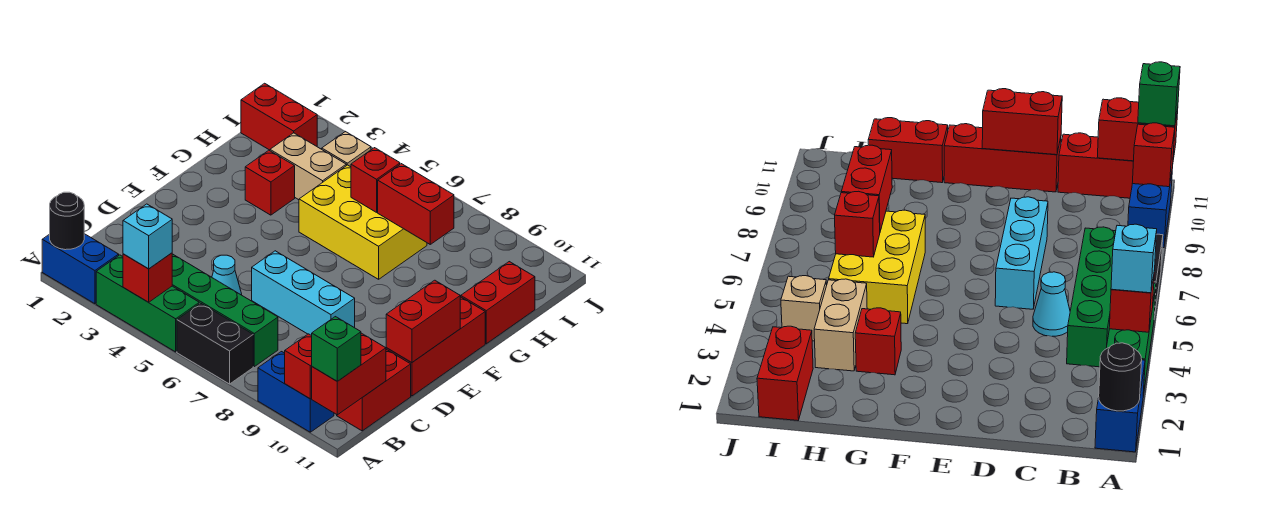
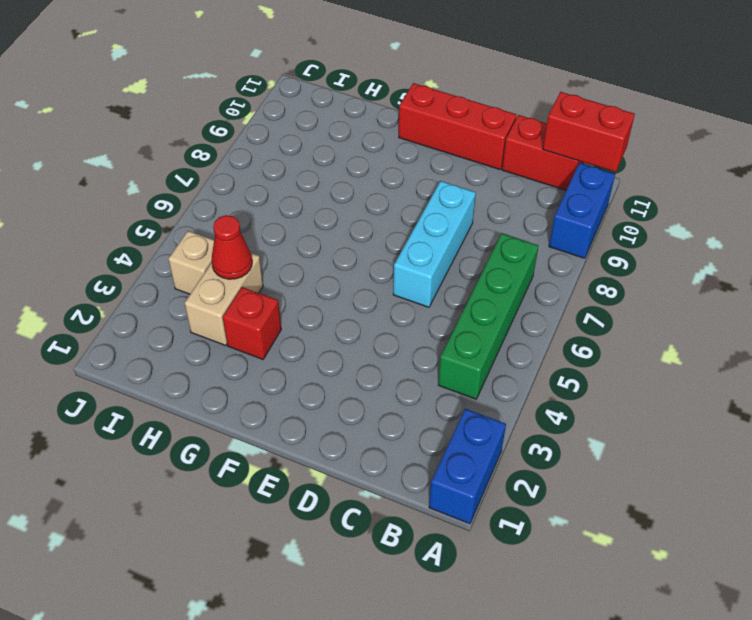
red 1x1 cone [212,215,252,279] -> none
none -> green 1x3 brick [96,255,199,352]
none -> black 1x2 brick [177,303,253,384]
none -> cyan 1x1 cone [212,255,242,295]

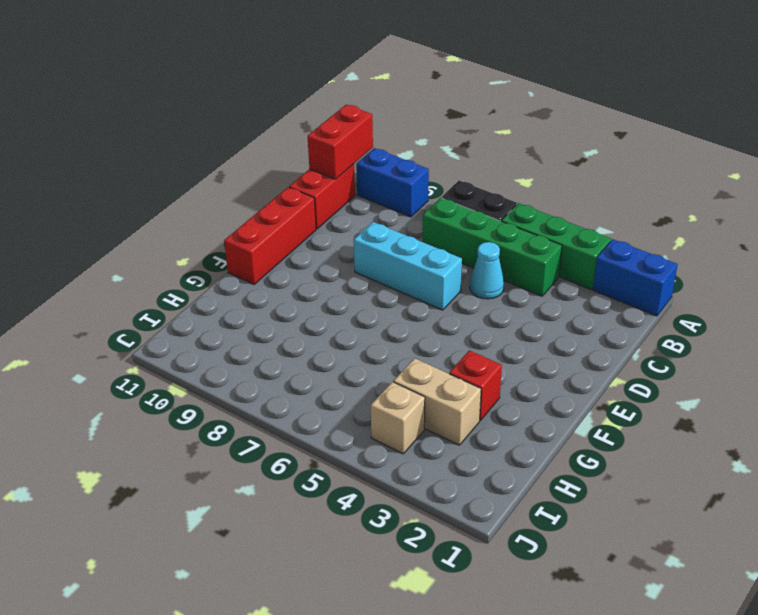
none -> yellow 2x3 brick [299,165,427,279]
none -> red 1x2 brick [460,262,535,344]
none -> red 1x2 brick [241,83,317,150]

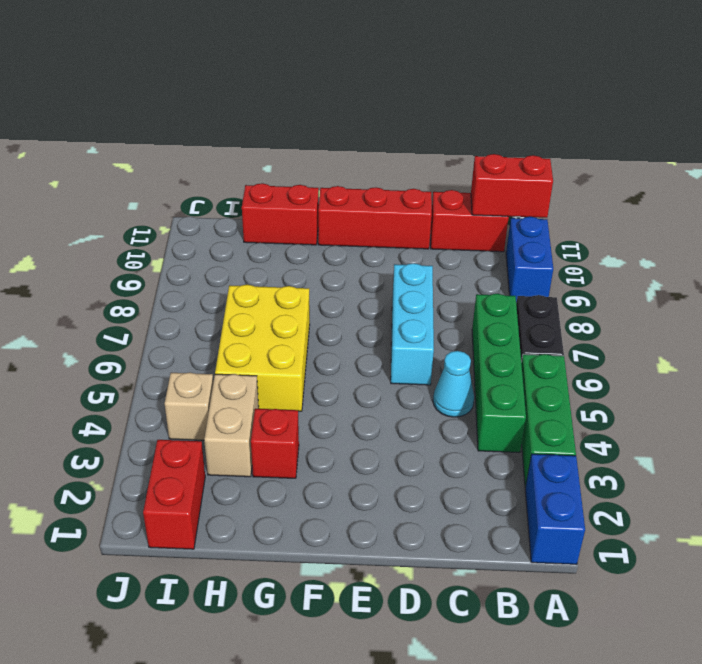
none -> black 1x1 round brick [50,192,84,250]
none -> red 1x1 brick [123,253,172,302]
none -> red 1x1 brick [285,334,312,399]

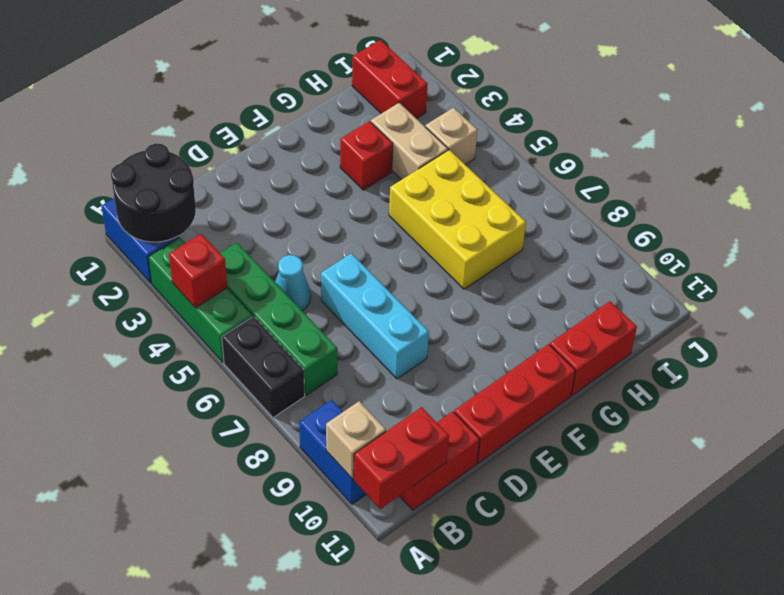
black 2x2 round brick [111,143,196,242] -> black 1x1 round brick [50,192,84,250]
tan 1x1 brick [326,401,386,479] -> red 1x1 brick [285,334,312,399]
none -> red 1x2 brick [386,280,460,363]
none -> red 1x1 brick [351,148,400,212]
none -> red 1x2 brick [378,164,454,244]

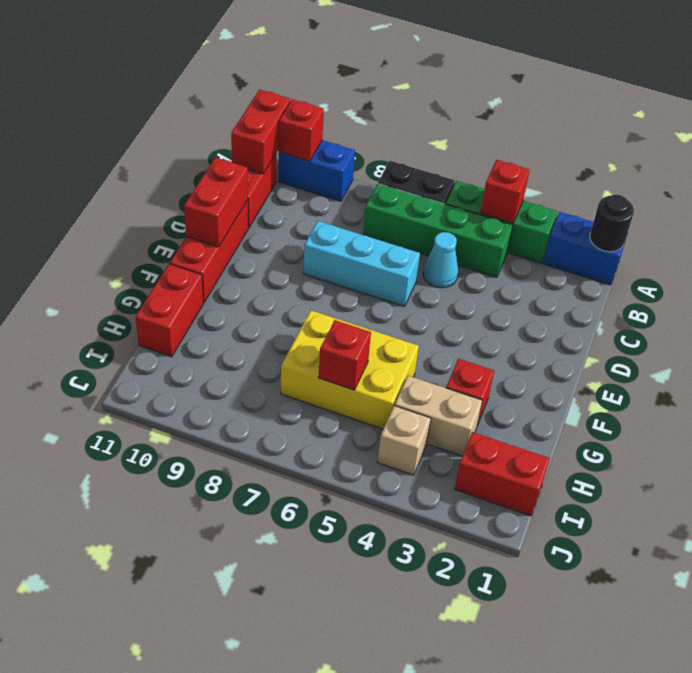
none -> red 1x2 brick [378,164,454,244]
none -> cyan 1x1 brick [123,204,172,269]
none -> green 1x1 brick [312,317,361,381]

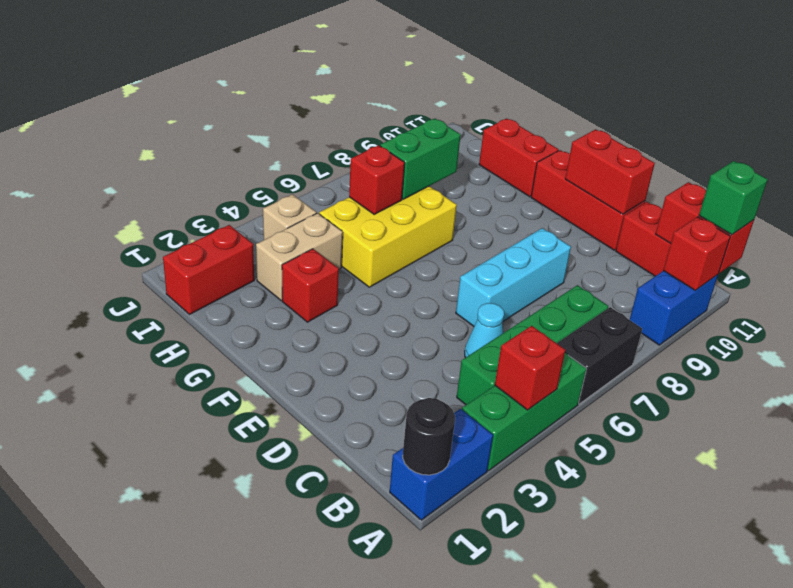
green 1x2 brick [380,119,461,199] -> red 1x2 brick [378,164,454,244]
none -> cyan 1x1 brick [123,204,172,269]

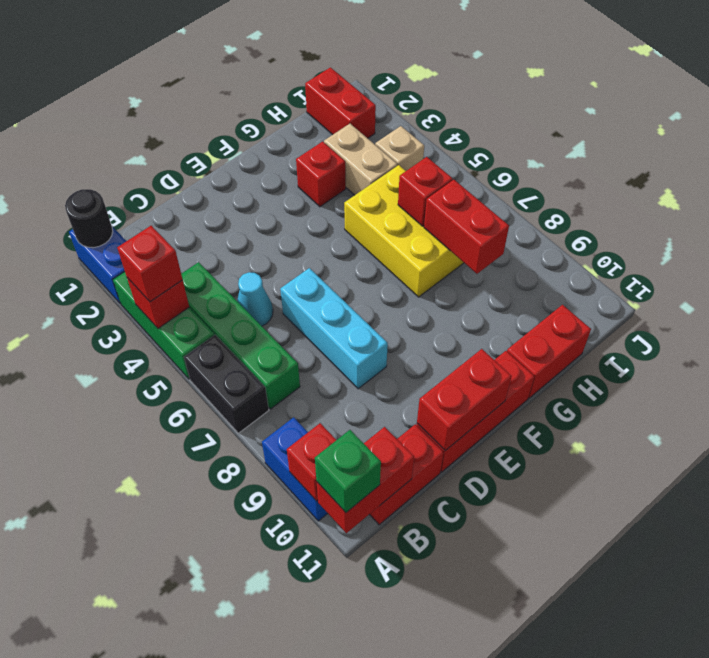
red 1x1 brick [117,226,183,302] -> cyan 1x1 brick [123,204,172,269]

